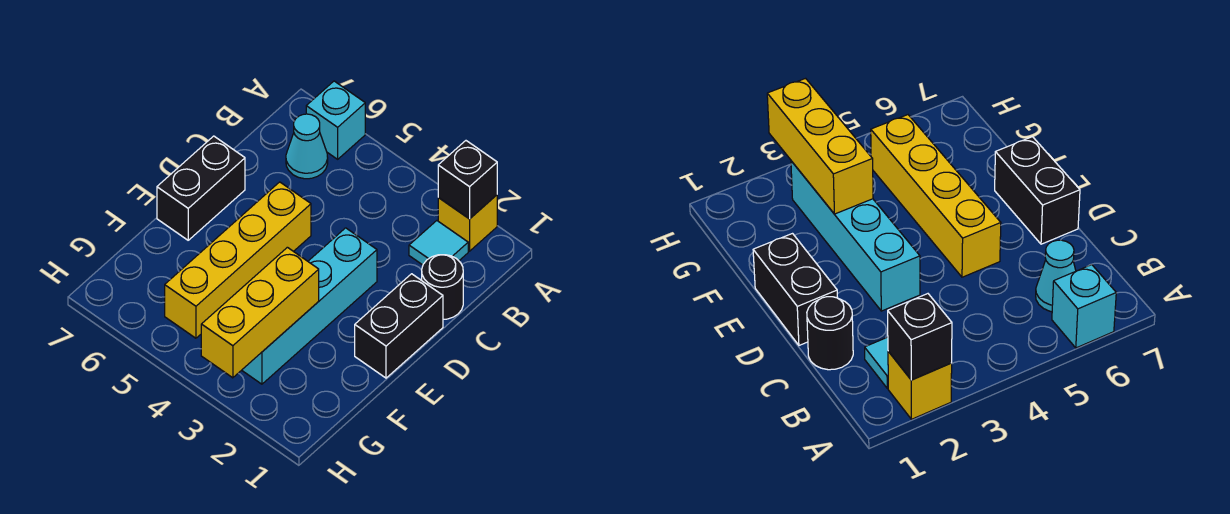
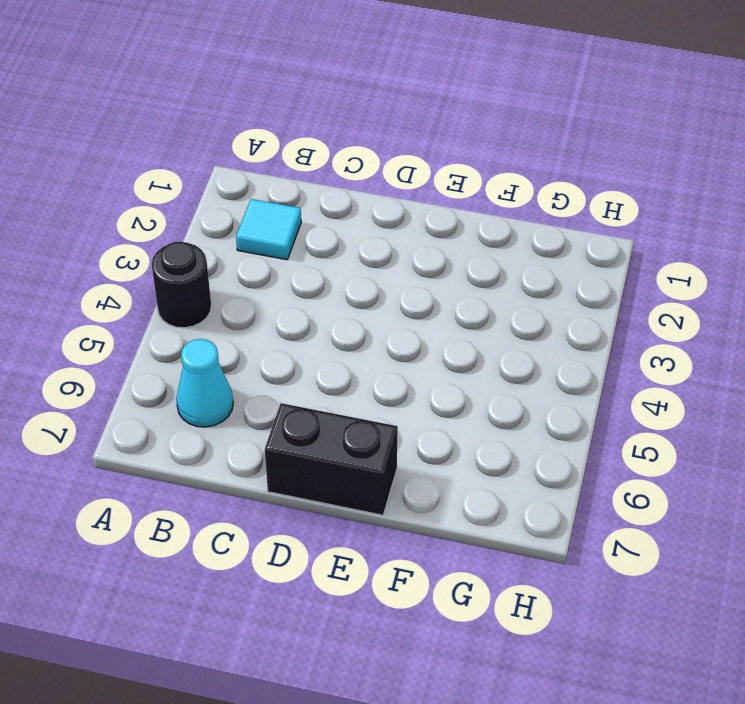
black 1x1 round brick [152,241,211,328] -> black 1x1 round brick moved to [422,255,463,319]
none -> yellow 1x1 brick [438,195,497,251]
none -> cyan 1x1 brick [306,81,365,159]

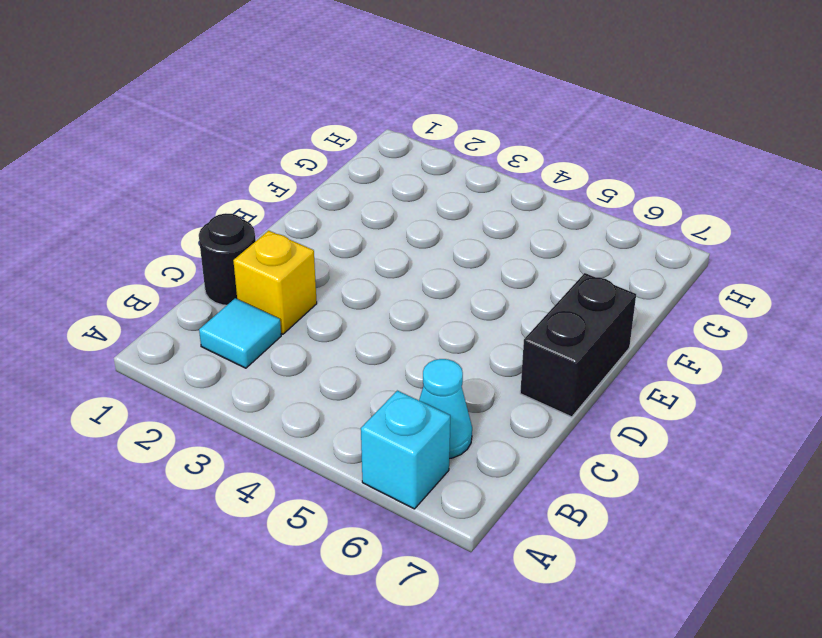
yellow 1x1 brick [233,231,317,334] -> yellow 1x1 brick moved to [438,195,497,251]
none -> black 1x2 brick [355,274,443,378]
none -> cyan 1x4 brick [242,228,377,384]

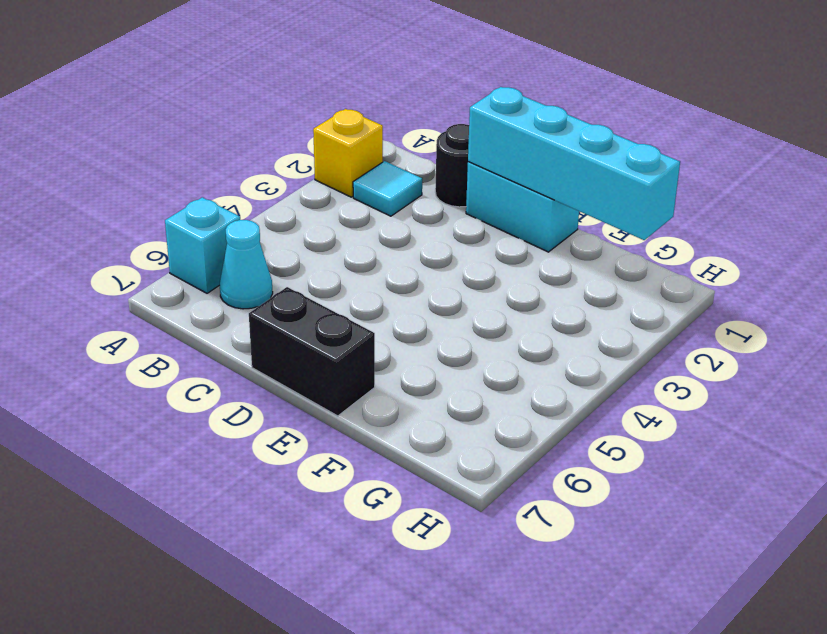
cyan 1x2 brick [466,162,579,252] -> black 1x2 brick [355,274,443,378]
cyan 1x4 brick [468,87,680,240] -> cyan 1x4 brick moved to [242,228,377,384]
none -> yellow 1x4 brick [165,182,311,338]
none -> black 1x1 brick [438,141,497,219]

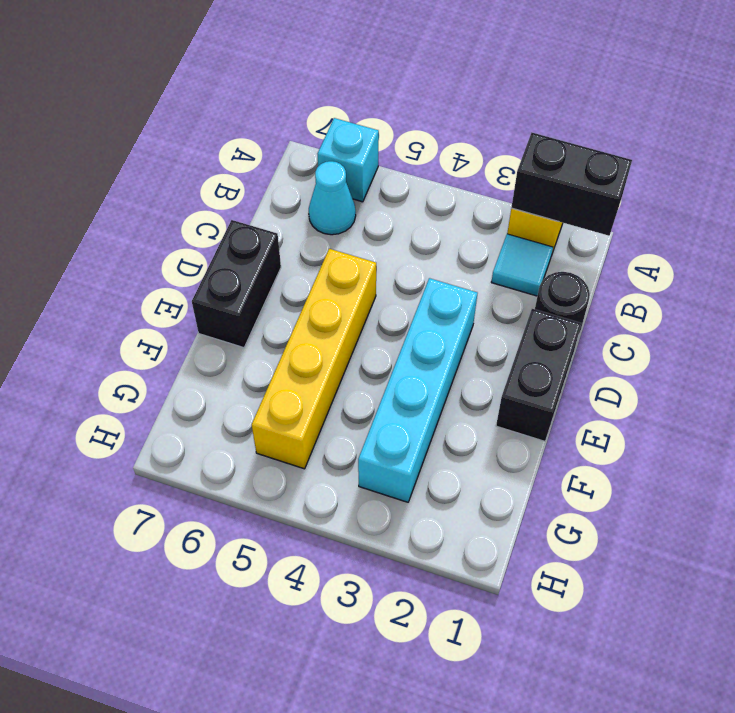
black 1x2 brick [511,133,632,236] -> black 1x1 brick [438,141,497,219]
none -> yellow 1x3 brick [201,247,319,378]

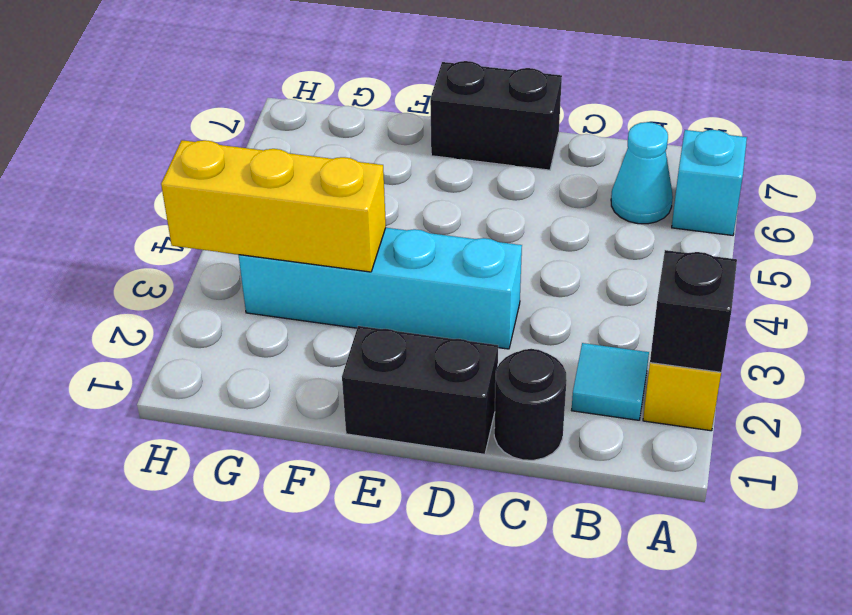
none -> yellow 1x4 brick [165,182,311,338]

